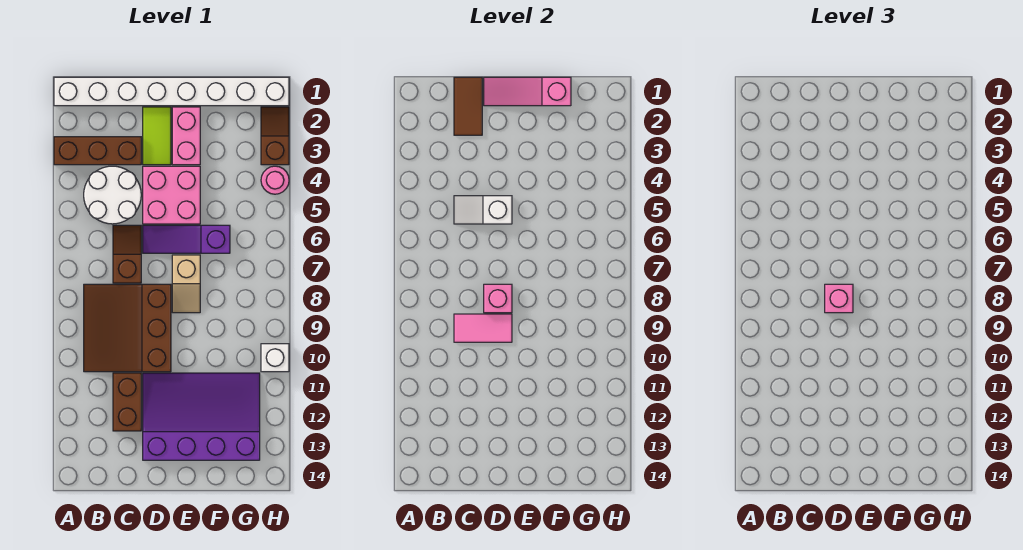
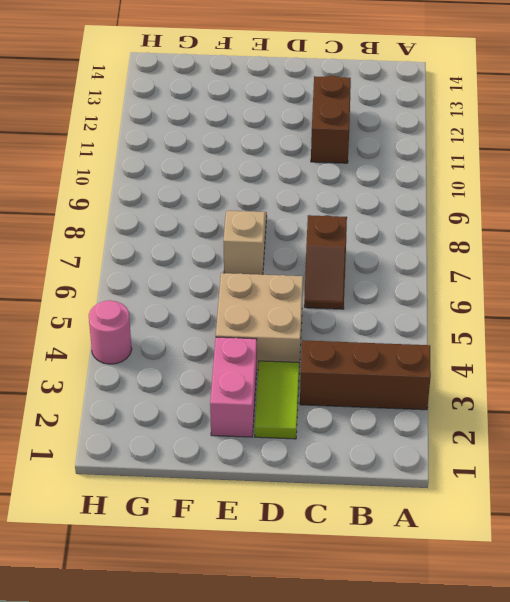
tan 2x2 brick [216,273,303,370] -> pink 2x2 brick [143,166,200,224]
none -> white 1x8 brick [54,77,289,106]
none -> white 2x2 round brick [84,166,141,224]
none -> brown 3x3 slope [84,284,171,372]

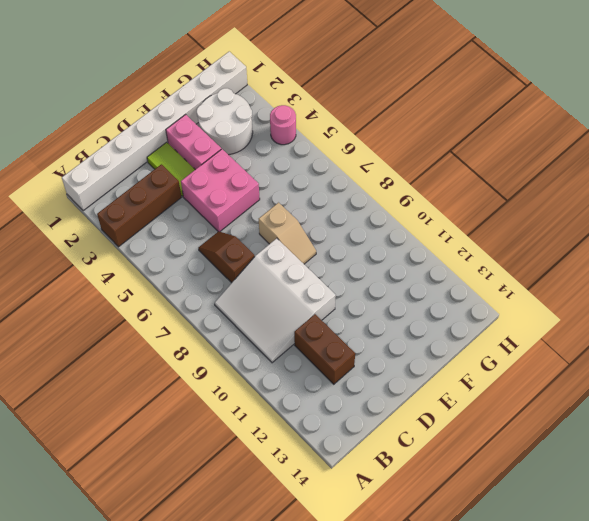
white 3x3 slope [215,238,336,363] -> brown 3x3 slope [84,284,171,372]
white 2x2 round brick [197,88,253,155] -> white 2x2 round brick moved to [84,166,141,224]
none -> purple 1x3 slope [143,225,230,253]
none -> purple 3x4 slope [143,373,260,460]
none -> brown 1x2 slope [261,107,289,165]

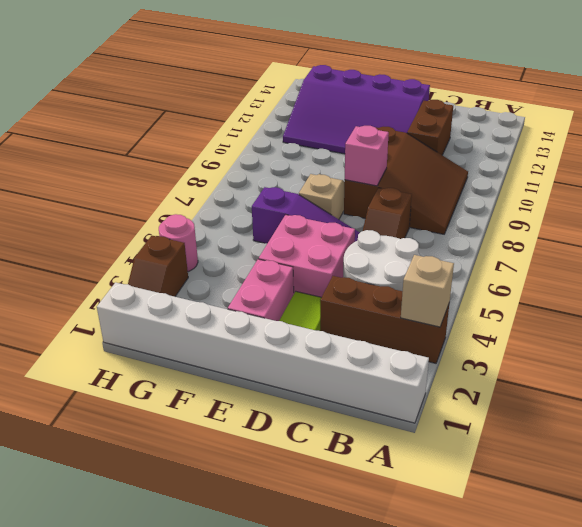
tan 1x1 brick [401,255,454,327] -> none
none -> white 1x1 brick [261,344,289,372]
none -> brown 1x2 tile [454,77,482,135]
none -> white 1x2 slope [454,196,512,224]

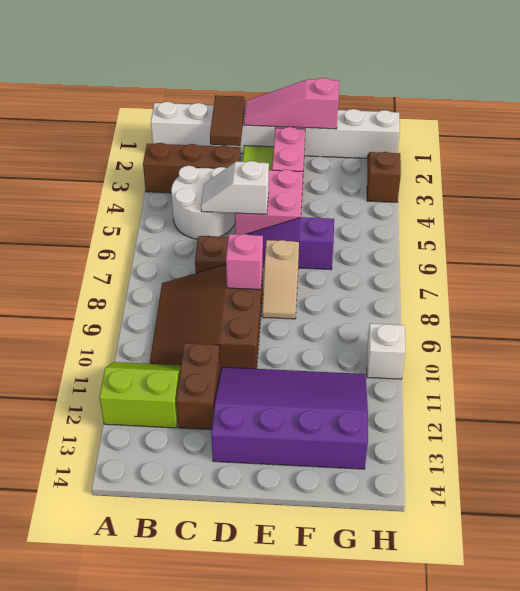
lime 2x2 slope [100,362,181,428] -> none
none -> pink 1x1 round brick [261,166,289,194]
none -> pink 1x2 tile [454,314,512,342]
none -> pink 1x1 brick [825,284,853,313]

